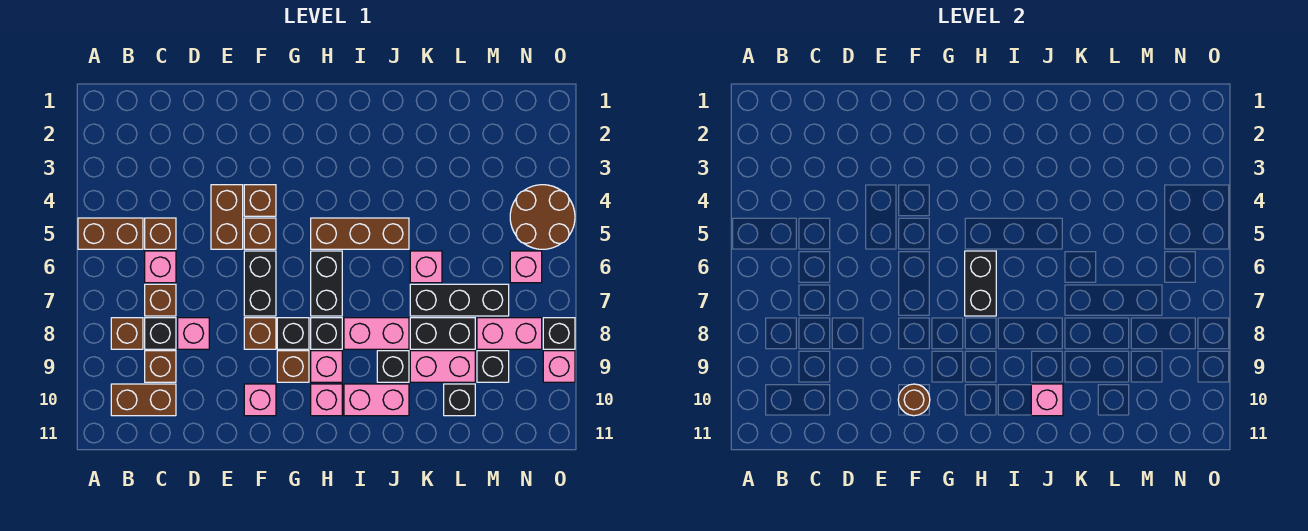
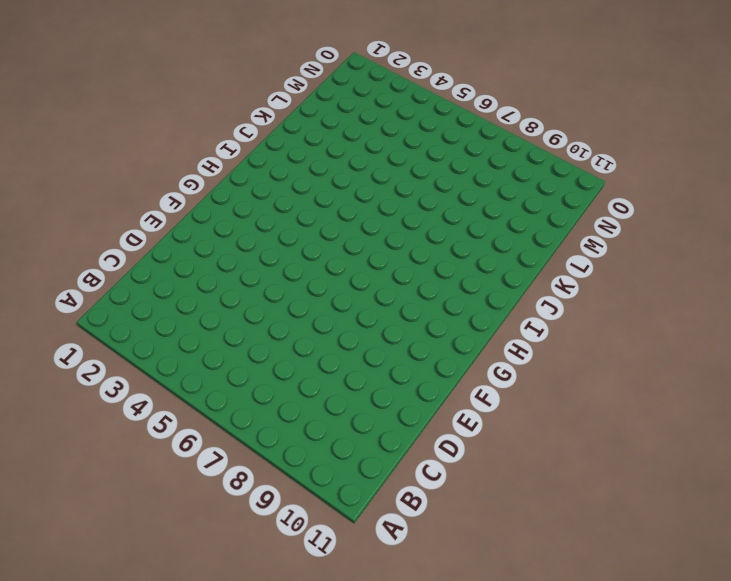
none -> brown 1x2 brick [78,218,143,249]
none -> brown 1x1 brick [111,318,143,349]
none -> brown 1x2 brick [111,384,176,416]
none -> brown 1x1 brick [145,218,176,249]

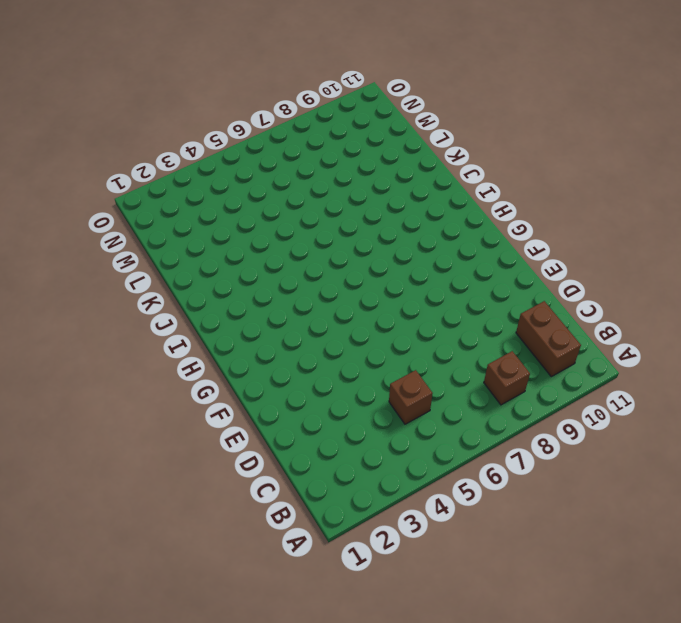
none -> brown 1x2 brick [78,218,143,249]
none -> pink 1x1 brick [145,251,176,283]
none -> brown 1x1 brick [145,284,176,316]
none -> black 1x1 brick [145,318,176,349]

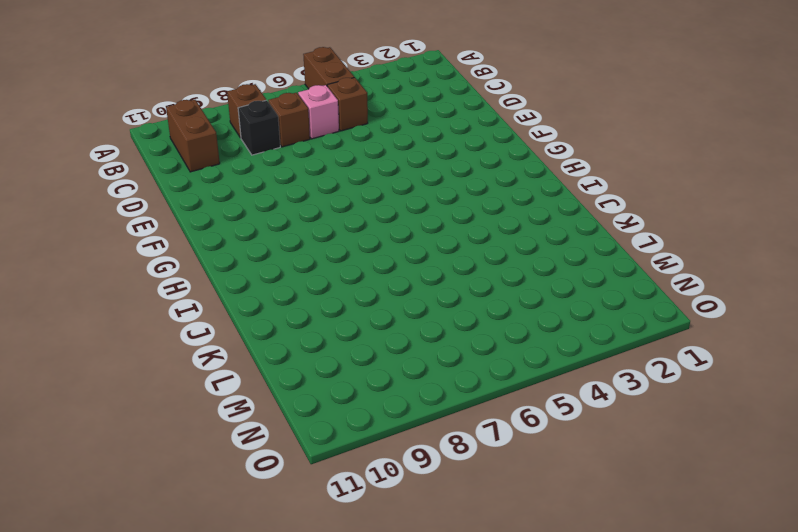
none -> brown 1x1 brick [145,351,176,382]
none -> pink 1x1 brick [178,318,209,349]
none -> brown 1x2 brick [211,185,243,249]
none -> brown 1x1 brick [244,185,276,216]

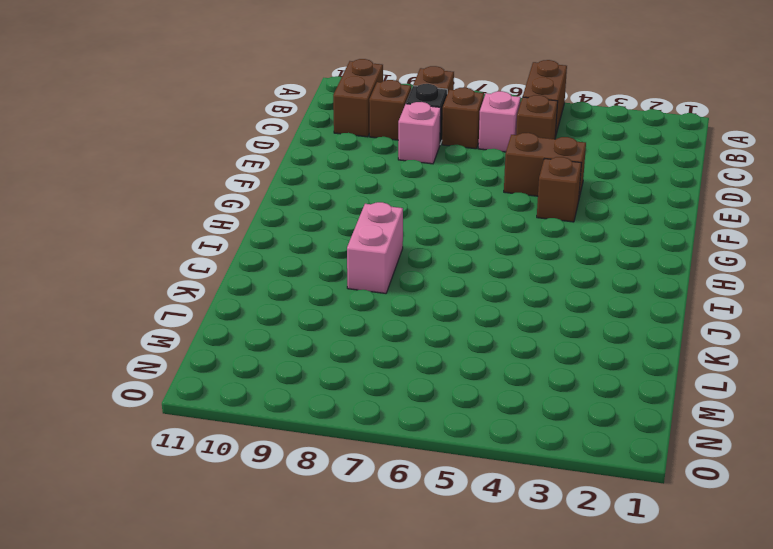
none -> brown 1x1 brick [244,218,276,249]
none -> black 1x2 brick [244,251,276,316]
none -> brown 1x1 brick [244,318,276,349]
none -> pink 1x1 brick [244,384,276,416]

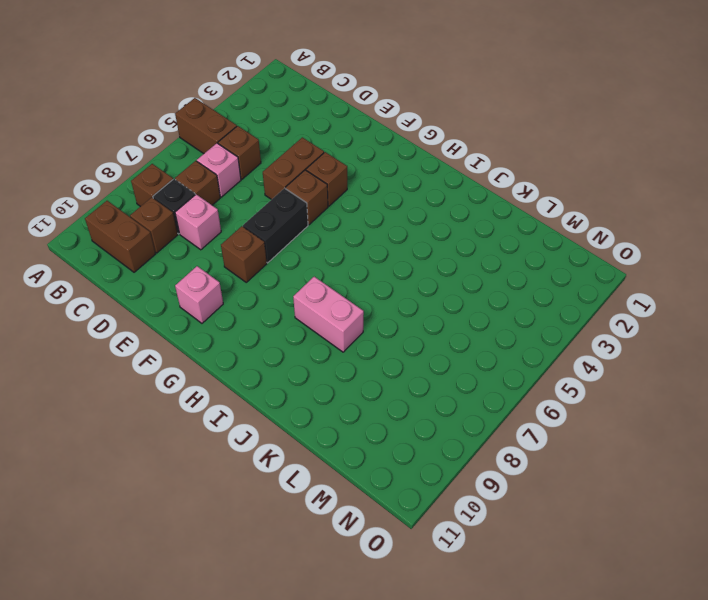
none -> black 1x1 brick [277,318,309,349]
none -> brown 1x1 brick [277,351,309,382]
none -> brown 1x3 brick [311,218,409,249]
none -> black 1x2 brick [311,251,342,316]

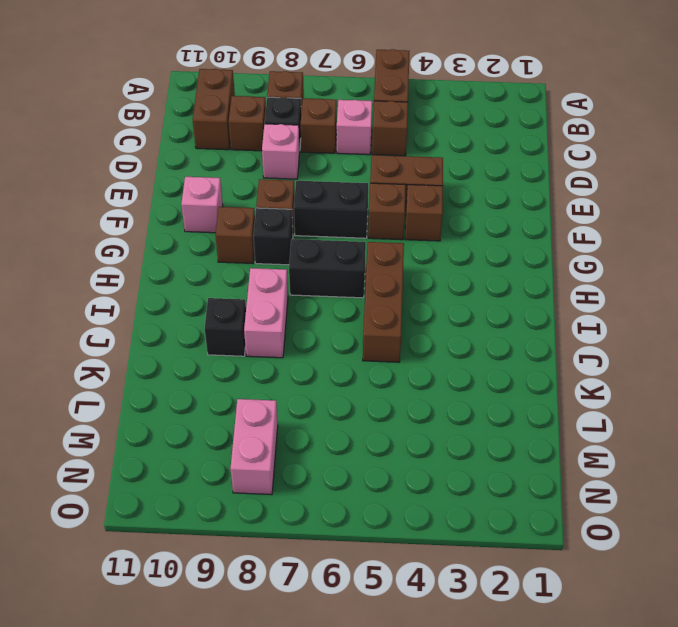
none -> black 1x1 brick [311,318,342,349]
none -> pink 1x1 brick [311,351,342,382]
none -> pink 1x1 brick [311,384,342,416]
none -> pink 1x2 brick [344,384,409,416]

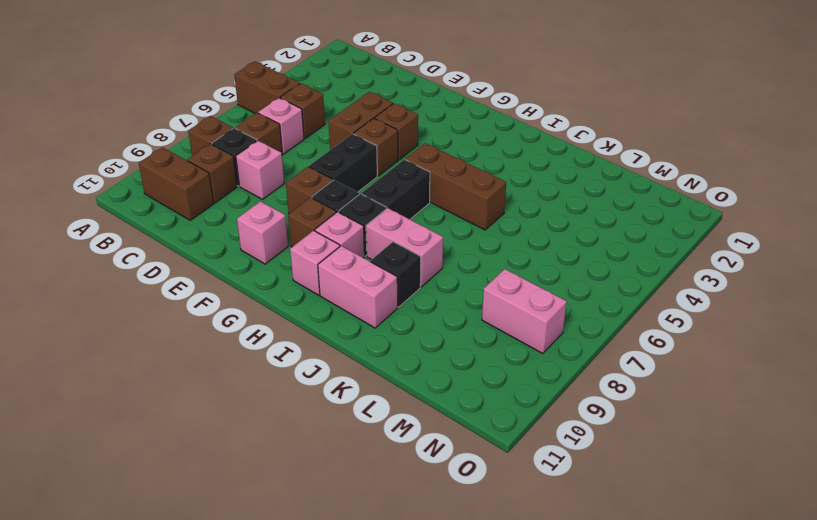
none -> pink 1x1 brick [410,251,442,283]
none -> black 1x3 brick [410,284,509,316]
none -> black 1x2 brick [410,318,475,349]
none -> pink 1x2 brick [410,351,475,382]

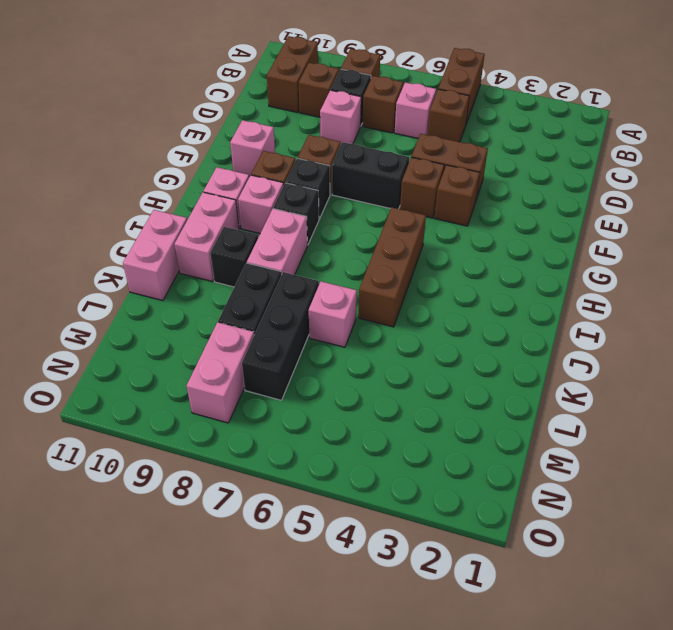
pink 1x2 brick [123,210,187,301] -> pink 1x2 brick moved to [410,351,475,382]
none -> black 1x2 brick [311,251,342,316]
none -> black 1x1 brick [444,384,475,416]
none -> black 1x1 brick [477,351,509,382]
none -> brown 2x2 round brick [510,185,575,249]

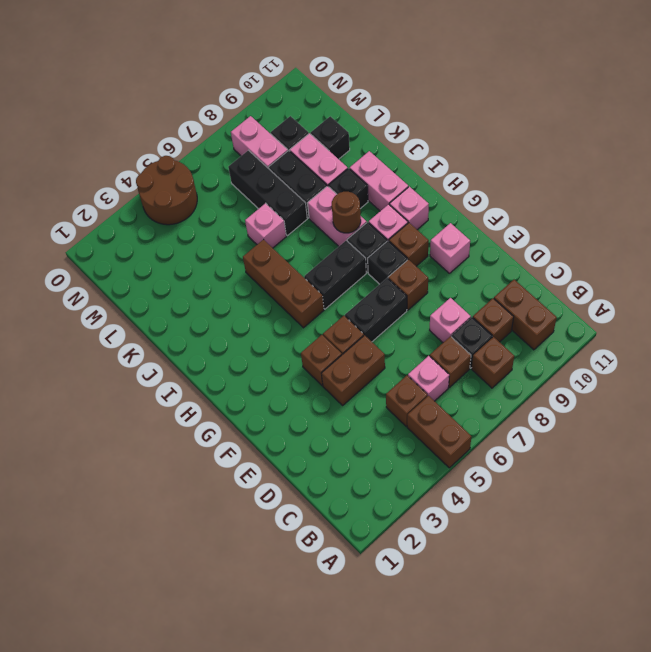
brown 1x1 round brick [332,192,361,233] -> brown 1x1 round brick moved to [898,384,930,416]
none -> pink 1x1 brick [510,251,542,283]
none -> black 1x1 brick [543,318,575,349]
none -> pink 1x1 brick [543,351,575,382]
none -> black 1x2 brick [965,251,996,316]

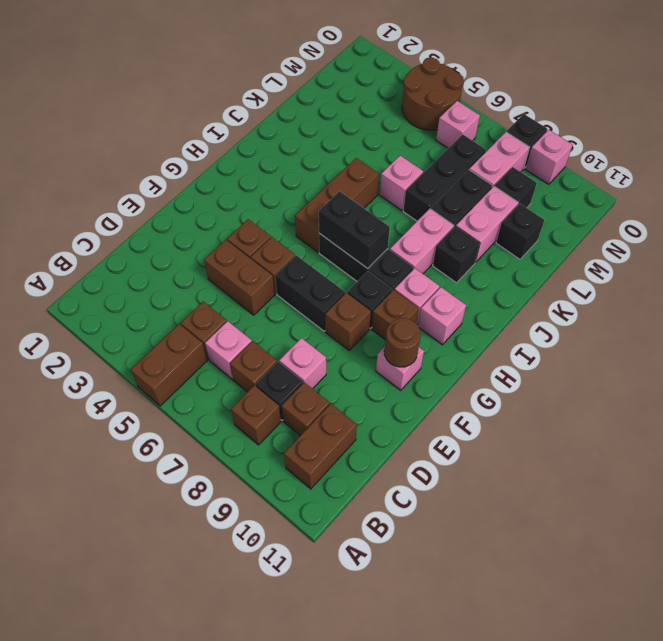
none -> pink 1x2 brick [344,384,409,416]
none -> pink 1x1 brick [1031,384,1063,416]

